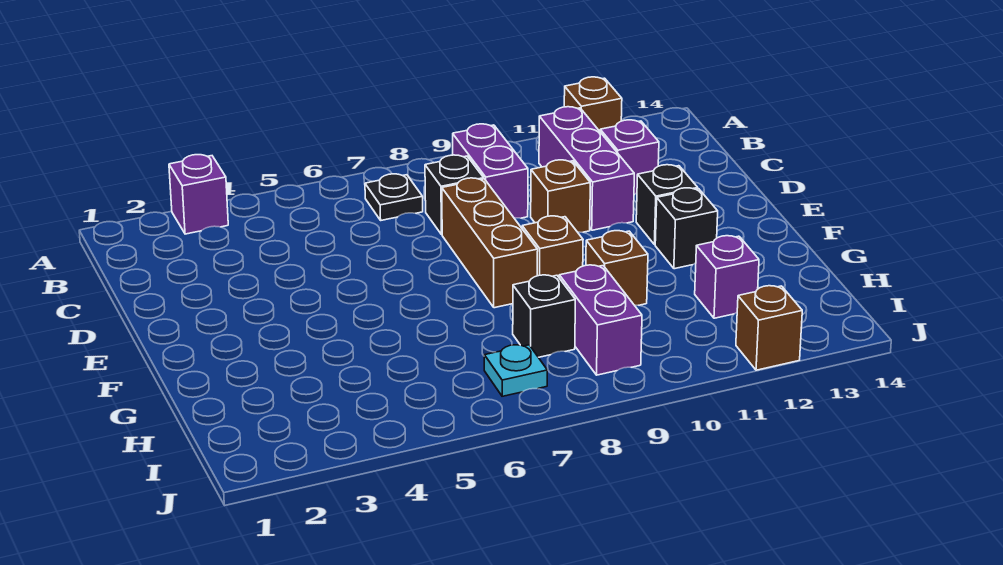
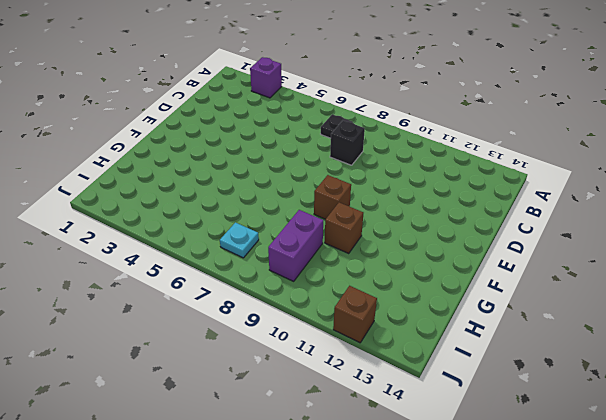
none -> brown 1x1 brick [564,77,622,131]
none -> purple 1x2 brick [453,124,528,218]
none -> purple 1x3 brick [539,107,634,230]

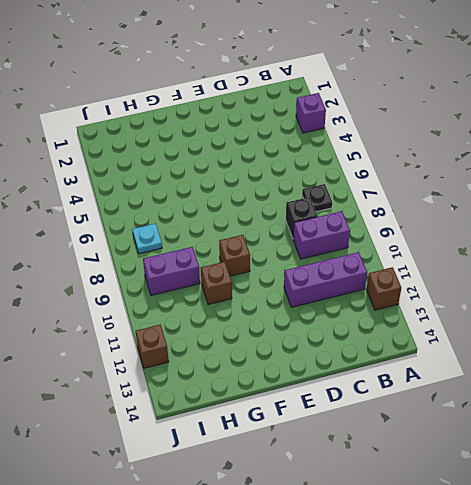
none -> purple 1x1 brick [600,120,659,195]
none -> brown 1x3 brick [442,178,538,308]
none -> brown 1x1 brick [531,160,590,232]

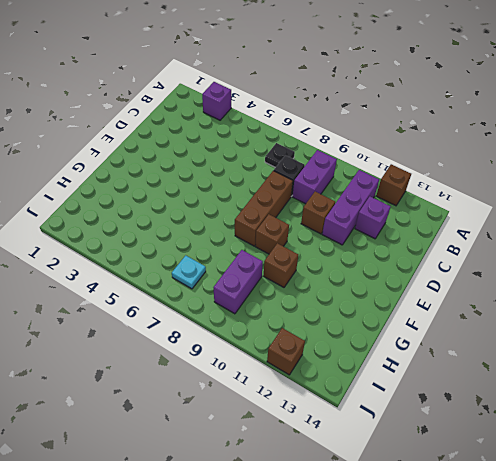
none -> black 1x1 brick [636,165,698,245]
none -> black 1x1 brick [655,188,718,269]
none -> black 1x1 brick [513,275,575,357]

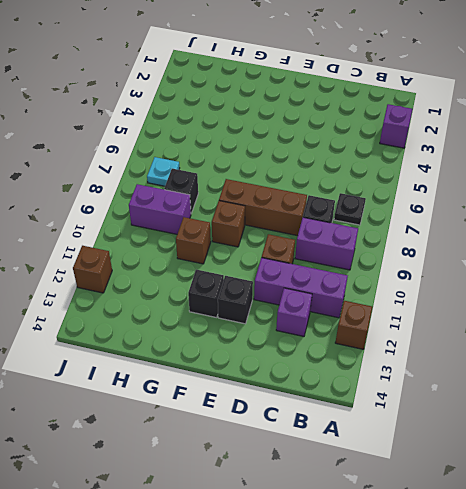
none -> purple 1x1 brick [695,236,759,318]

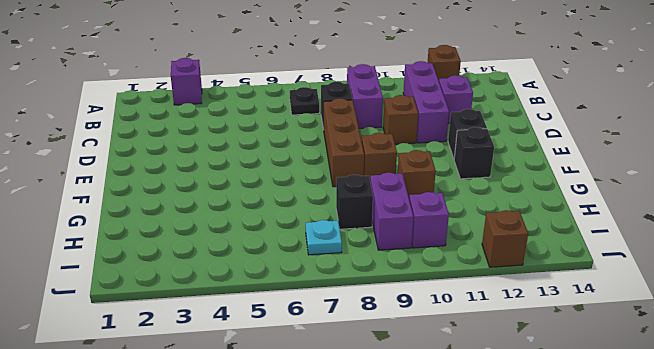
purple 1x1 brick [409,192,449,248] -> purple 1x1 brick moved to [695,236,759,318]

